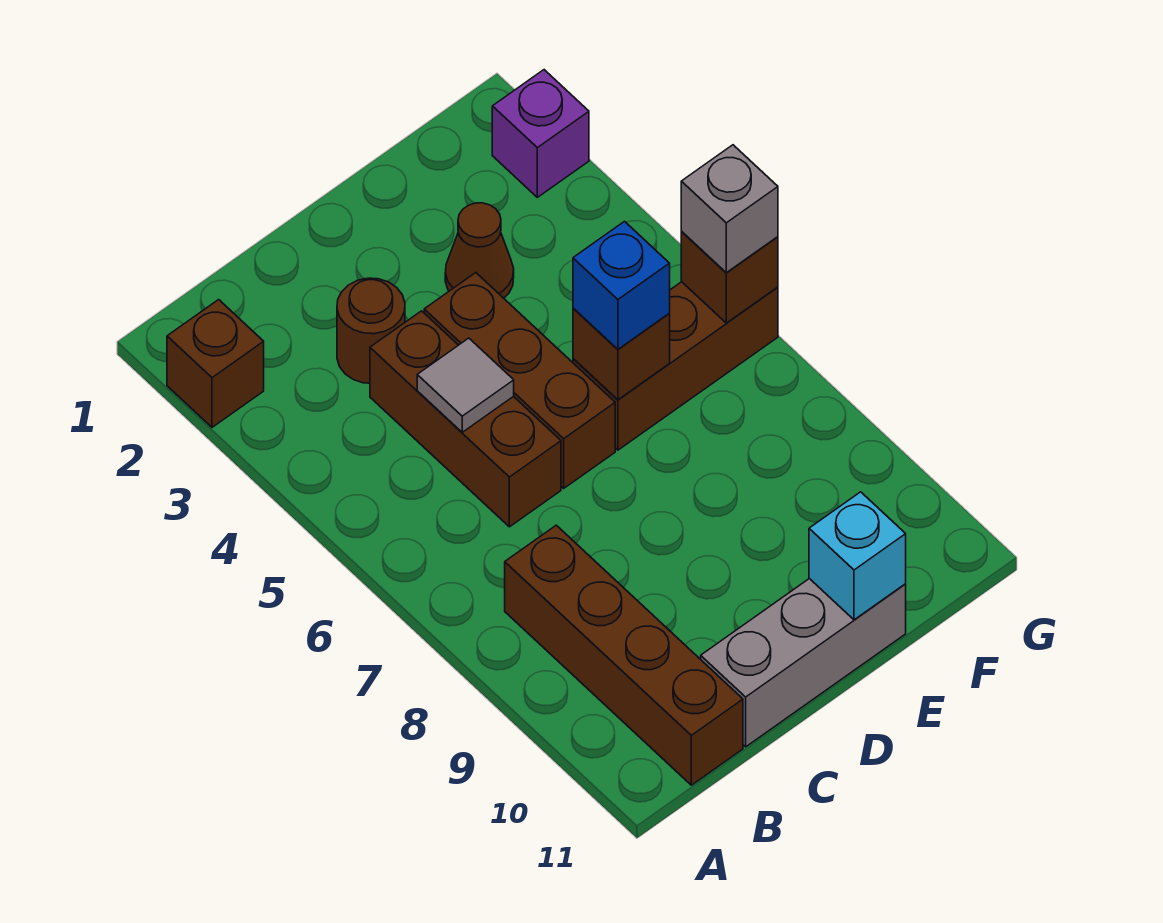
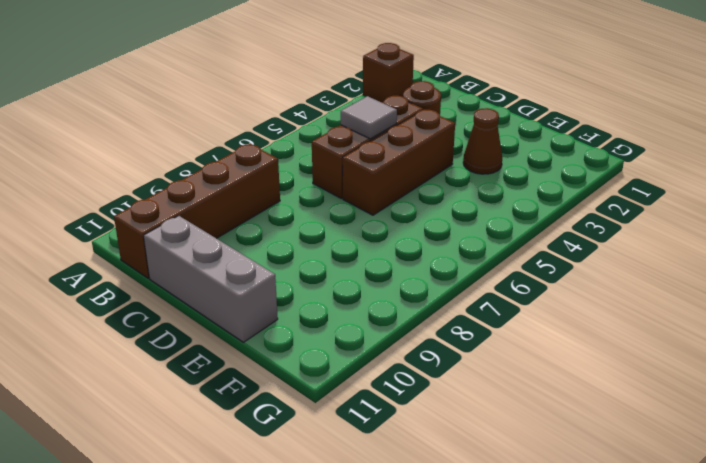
none -> brown 1x3 brick [573,282,778,450]
none -> purple 1x1 brick [492,70,589,197]
none -> brown 1x1 brick [573,308,670,400]

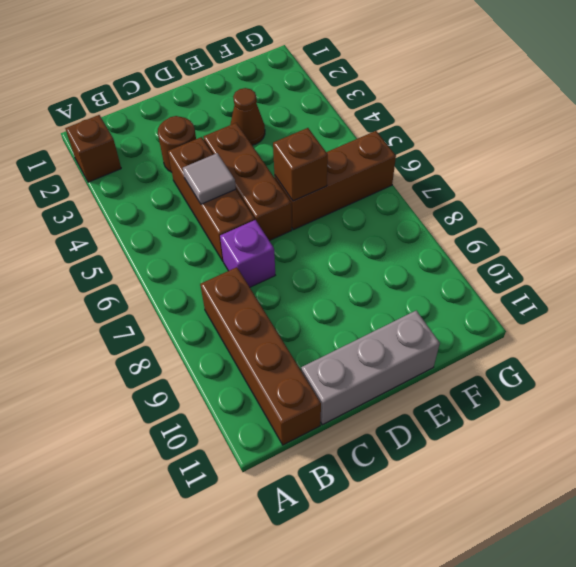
purple 1x1 brick [220,220,275,287] -> purple 1x1 brick moved to [492,70,589,197]
none -> cyan 1x1 brick [809,492,906,620]
none -> brown 1x1 brick [681,232,778,323]
none -> blue 1x1 brick [573,222,670,349]

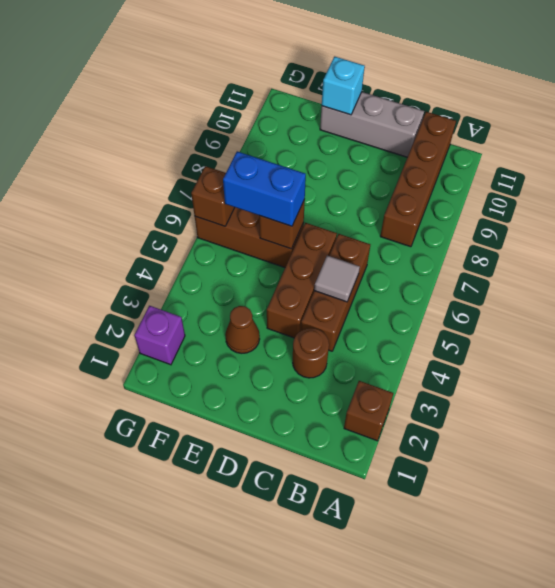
blue 1x2 brick [223,151,306,226] -> blue 1x1 brick [573,222,670,349]
none -> grey 1x1 brick [681,145,778,273]

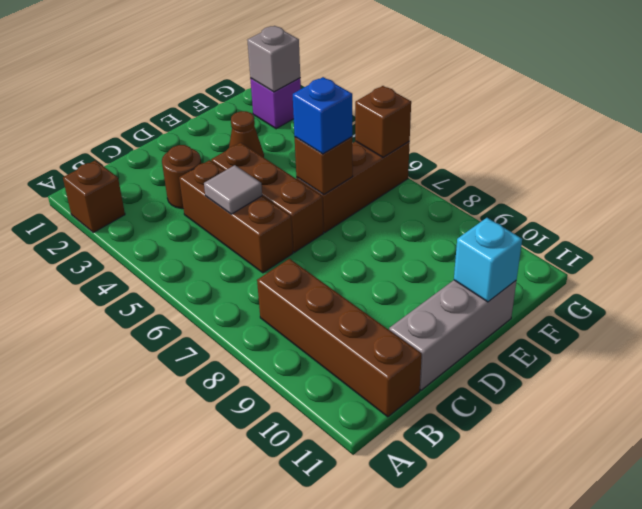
grey 1x1 brick [247,26,300,92] -> grey 1x1 brick moved to [681,145,778,273]

